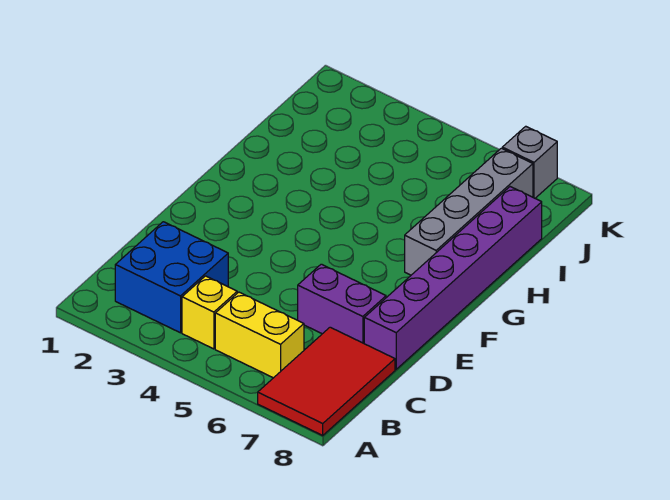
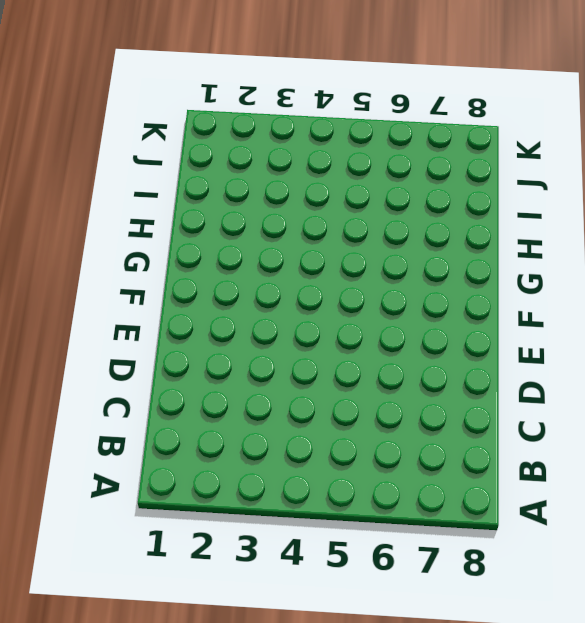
none -> red 2x3 tile [258,327,395,435]
none -> blue 2x2 brick [115,222,228,333]

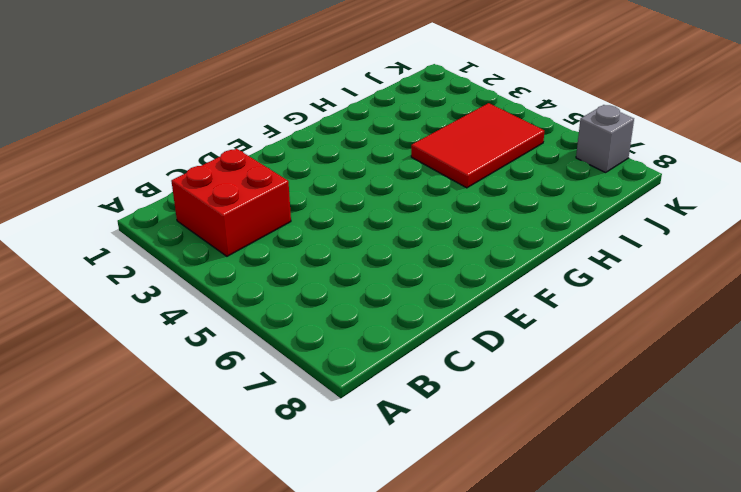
red 2x2 brick [171,149,291,256] -> blue 2x2 brick [115,222,228,333]
red 2x3 tile [411,103,544,188] -> red 2x3 tile moved to [258,327,395,435]
none -> yellow 1x1 brick [182,276,237,349]
none -> yellow 1x2 brick [215,292,304,378]

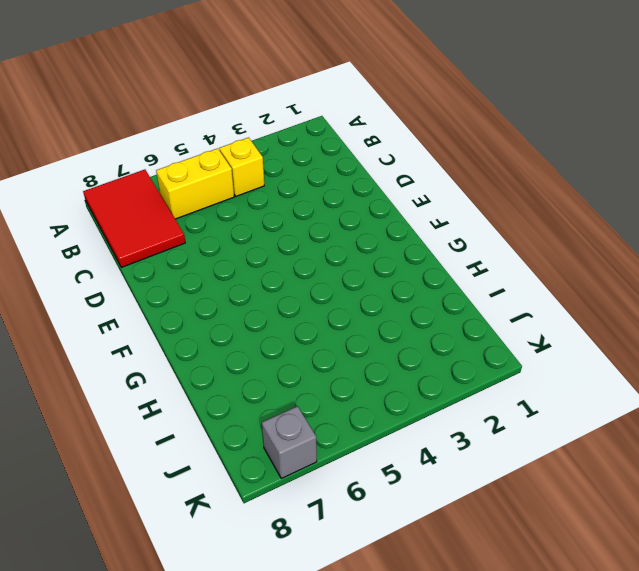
none -> blue 2x2 brick [115,222,228,333]
none -> purple 1x2 brick [298,264,386,343]

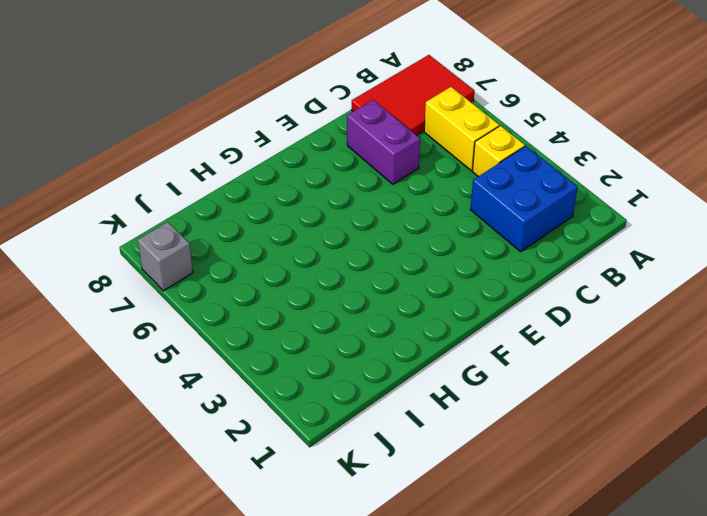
none -> purple 1x6 brick [364,187,542,369]
none -> grey 1x4 brick [405,148,533,275]

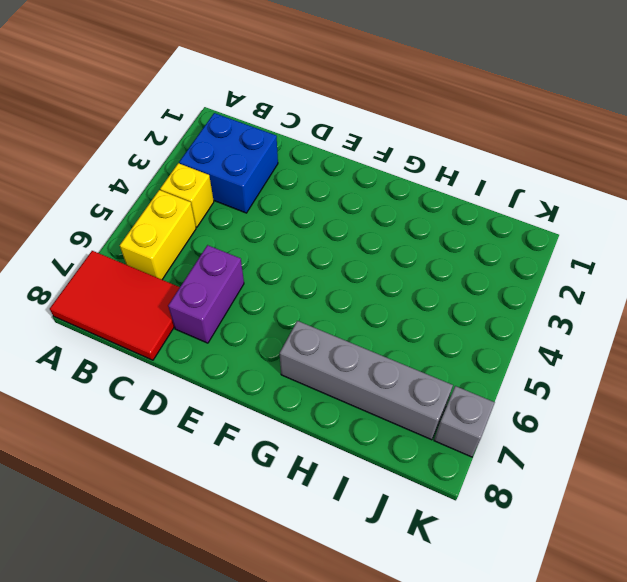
none -> purple 1x6 brick [364,187,542,369]

